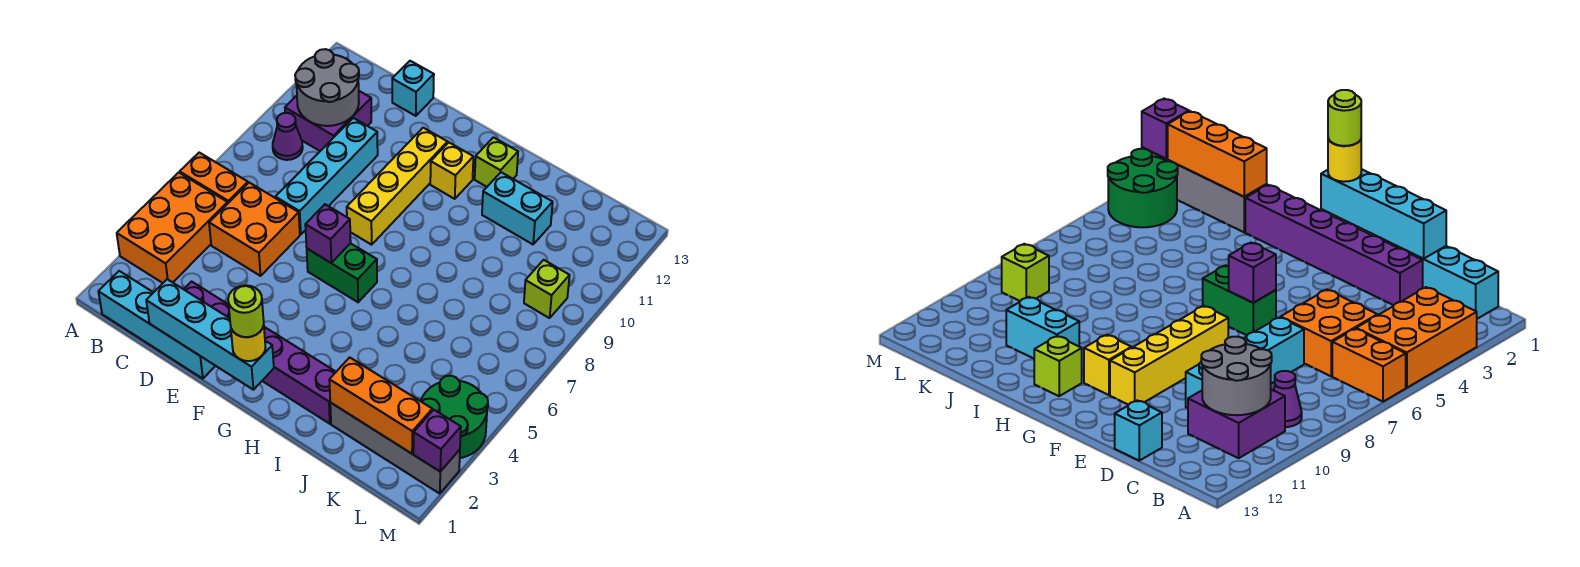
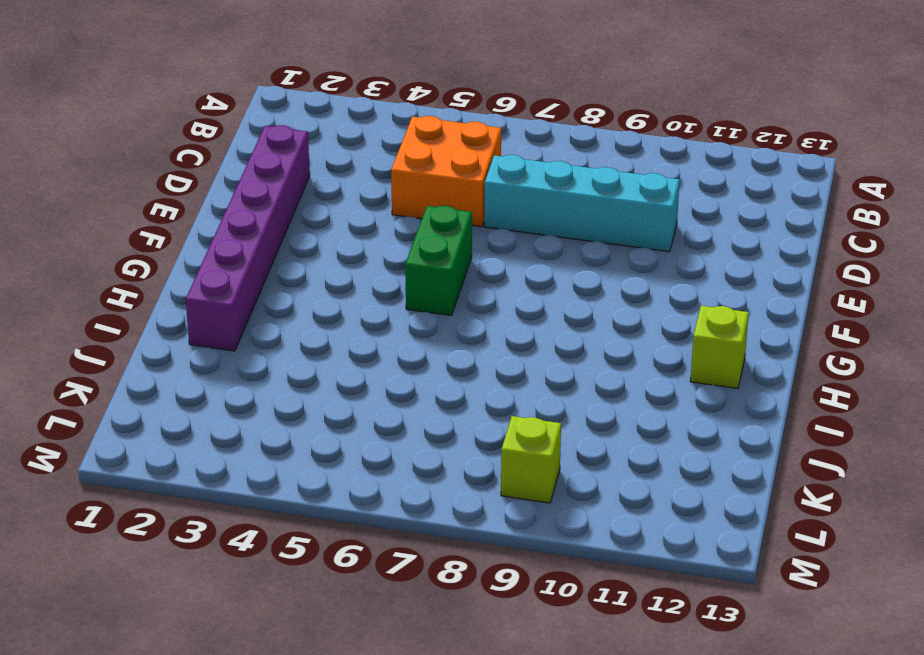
none -> orange 2x3 brick [117,172,228,283]
none -> orange 1x2 brick [180,153,248,203]
none -> cyan 1x4 brick [98,271,215,379]

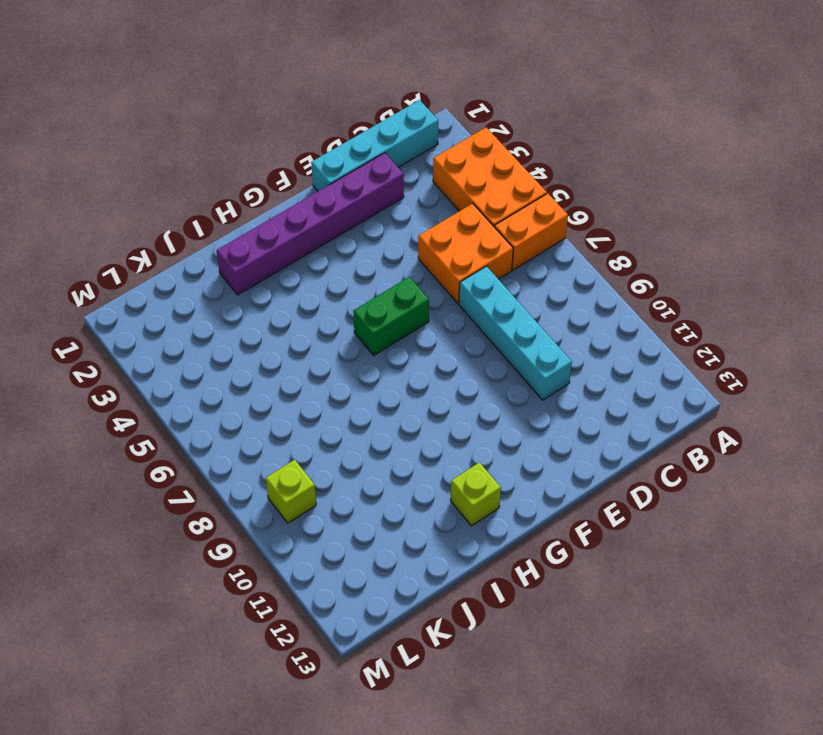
none -> purple 1x1 cone [273,113,303,160]
none -> purple 2x2 brick [285,91,371,151]
none -> cyan 1x1 brick [392,61,434,116]

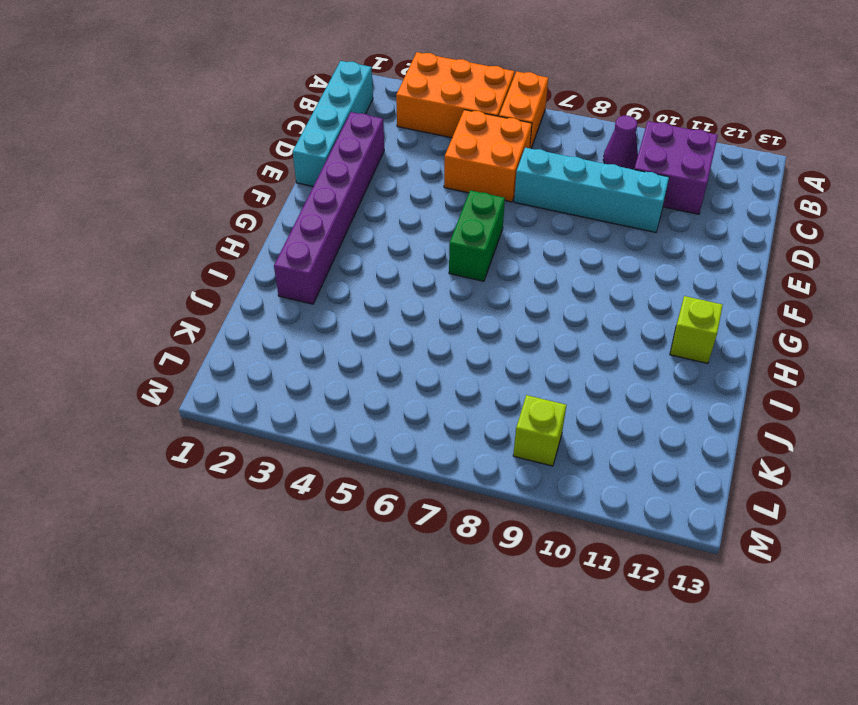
none -> cyan 1x1 brick [392,61,434,116]
none -> yellow 1x4 brick [347,128,448,245]
none -> yellow 1x1 brick [430,143,473,199]

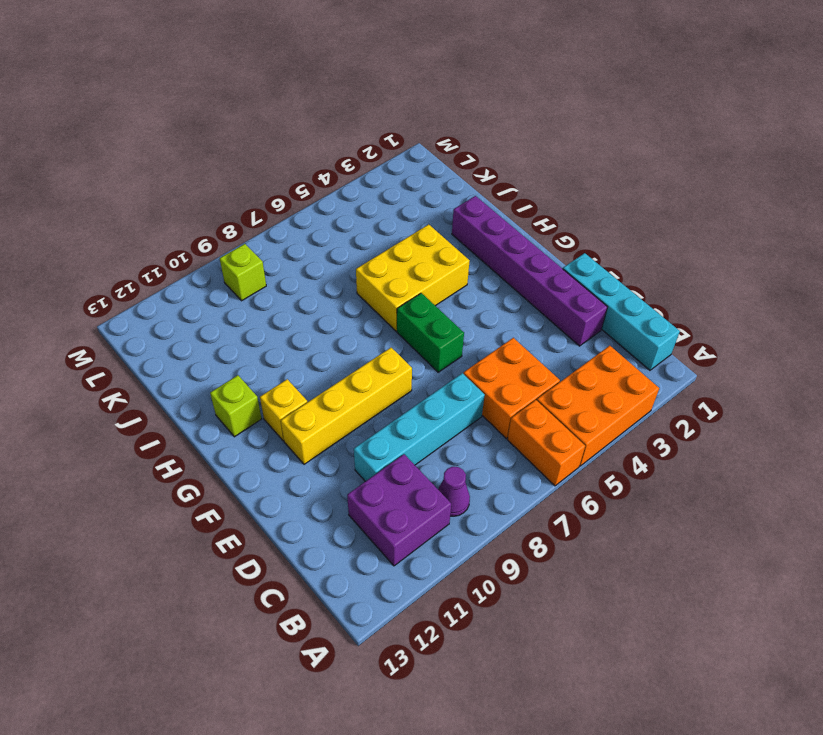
yellow 2x3 brick [356,224,469,331] -> none
none -> cyan 1x1 brick [392,61,434,116]
none -> cyan 1x2 brick [482,172,553,244]
none -> grey 1x4 brick [330,403,460,493]

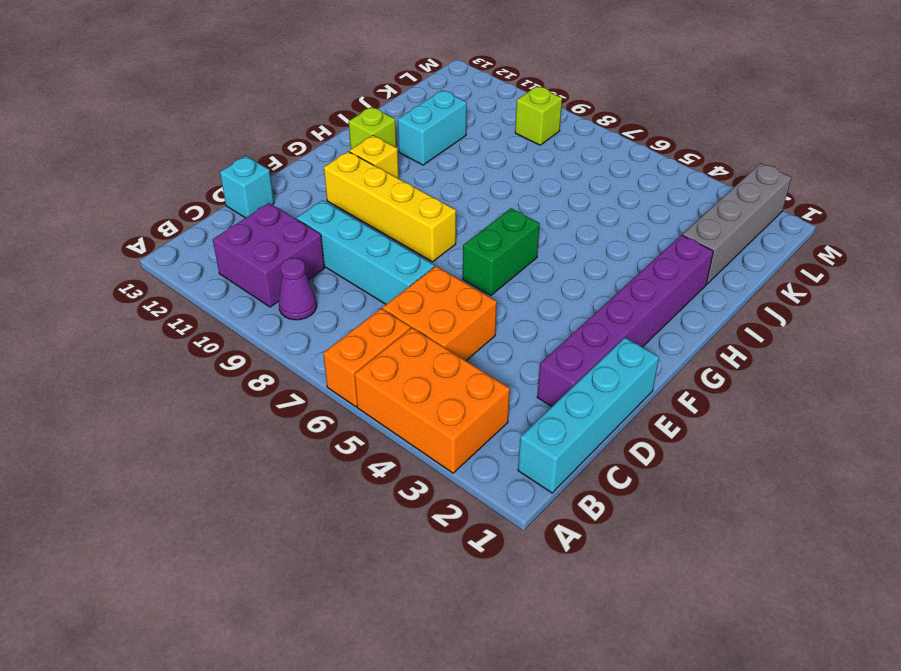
none -> green 2x2 round brick [421,376,488,458]
none -> grey 2x2 round brick [295,49,359,126]
none -> cyan 1x4 brick [146,279,274,390]

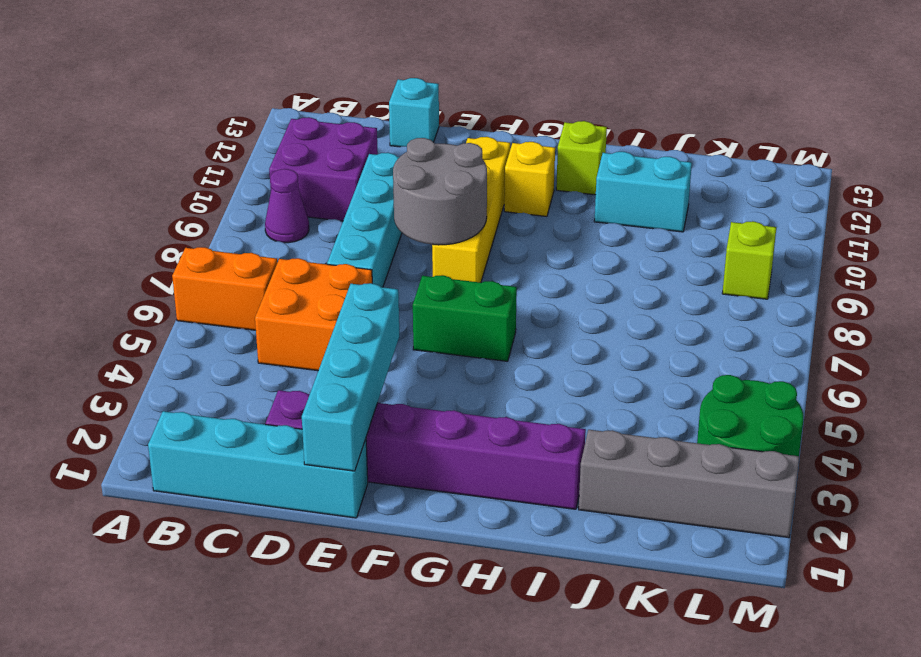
cyan 1x4 brick [302,283,399,471] -> cyan 1x4 brick turned to [146,279,274,390]
grey 2x2 round brick [393,138,487,245] -> grey 2x2 round brick moved to [295,49,359,126]
none -> orange 2x3 brick [117,172,228,283]
none -> purple 1x1 brick [305,204,351,263]
none -> orange 1x3 brick [329,357,432,454]

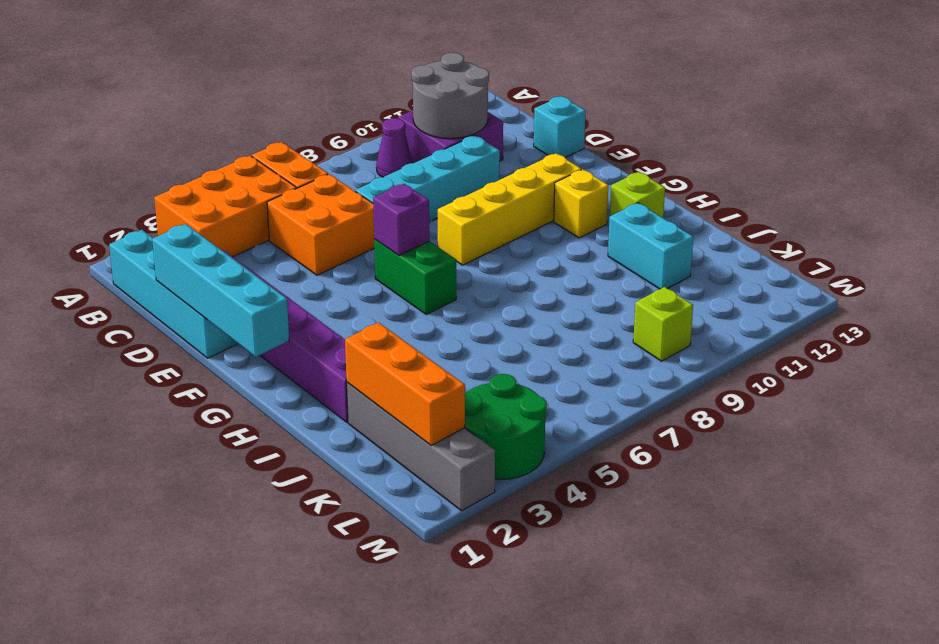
none -> purple 1x1 brick [413,410,461,472]
none -> yellow 1x1 round brick [231,325,266,361]
none -> lime 1x1 round brick [228,285,264,337]

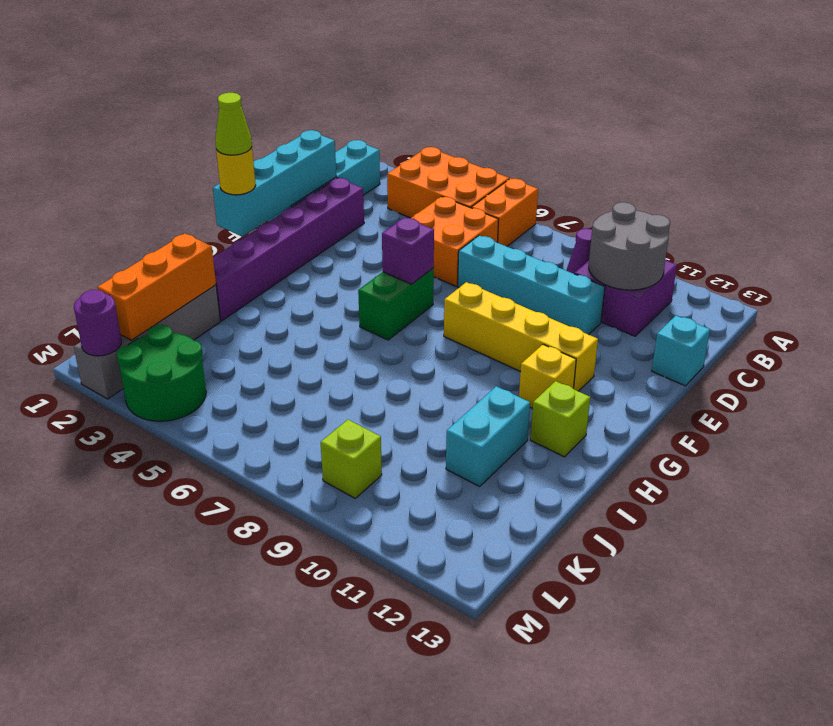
lime 1x1 cone [215,93,252,155] -> lime 1x1 round brick [228,285,264,337]
purple 1x1 round brick [74,290,121,356] -> purple 1x1 brick [413,410,461,472]

